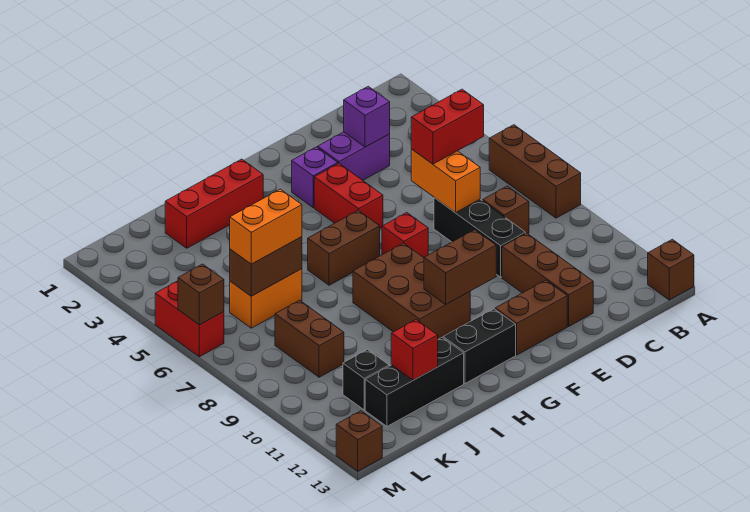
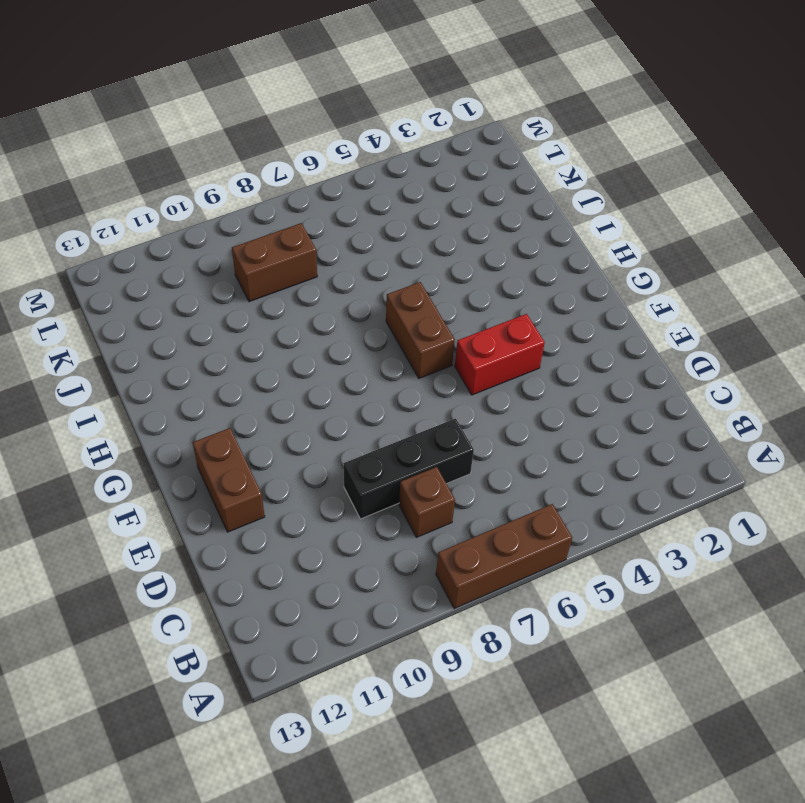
none -> brown 1x1 brick [648,239,694,300]
none -> purple 1x2 brick [318,132,390,180]
none -> brown 1x3 brick [502,233,593,326]

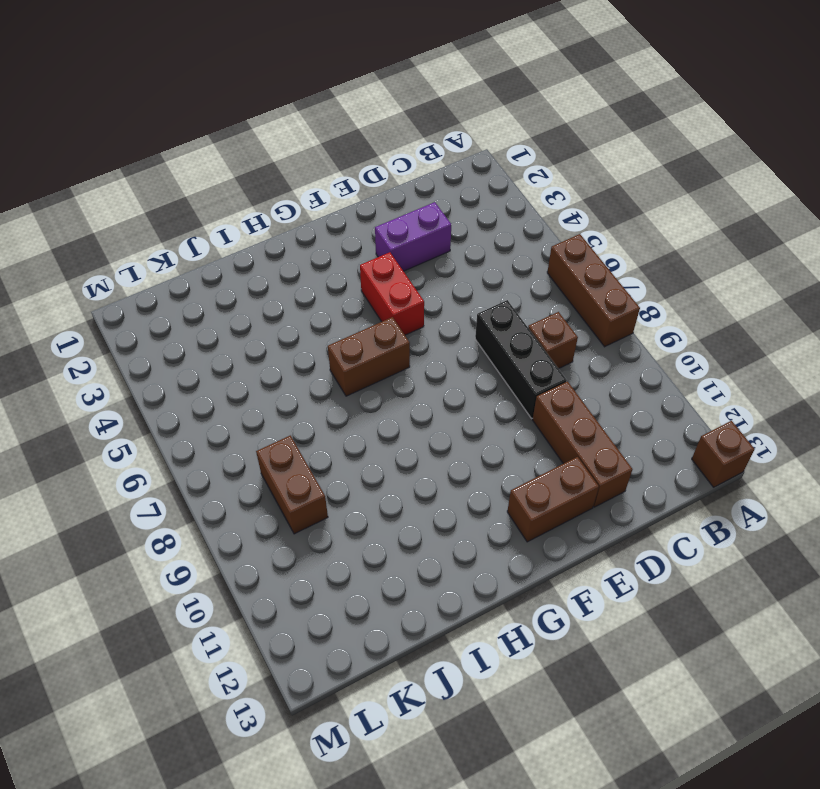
none -> purple 1x1 brick [292,147,338,207]
none -> red 1x1 brick [382,213,428,258]
none -> brown 2x3 brick [353,243,470,339]

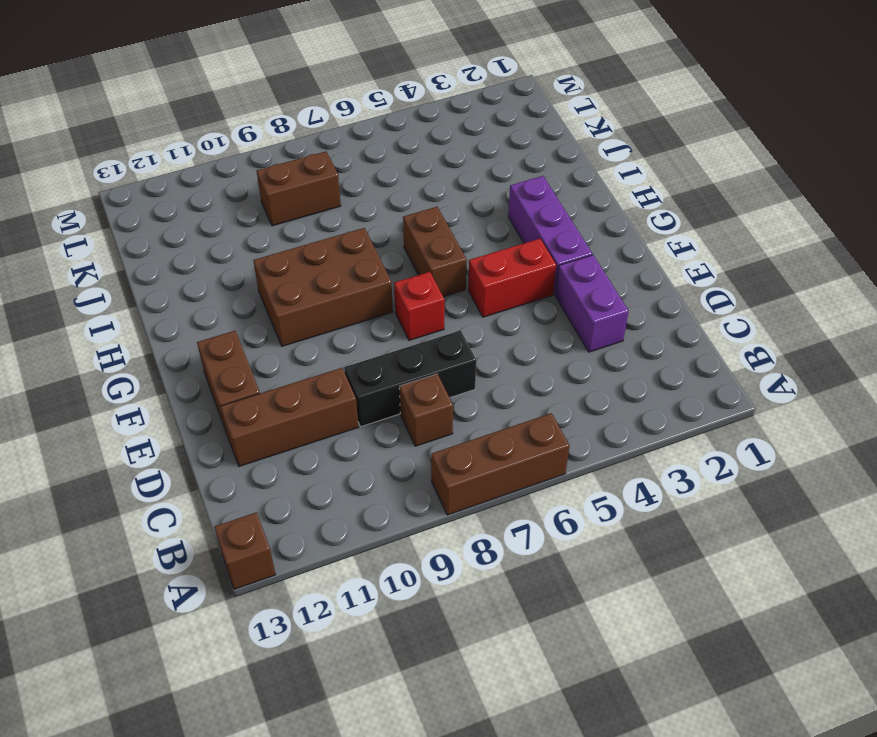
purple 1x3 brick [508,176,592,295] -> purple 1x1 brick [292,147,338,207]
none -> black 1x2 brick [443,309,516,384]
none -> red 1x3 brick [165,159,263,248]
none -> black 1x3 brick [365,337,464,426]

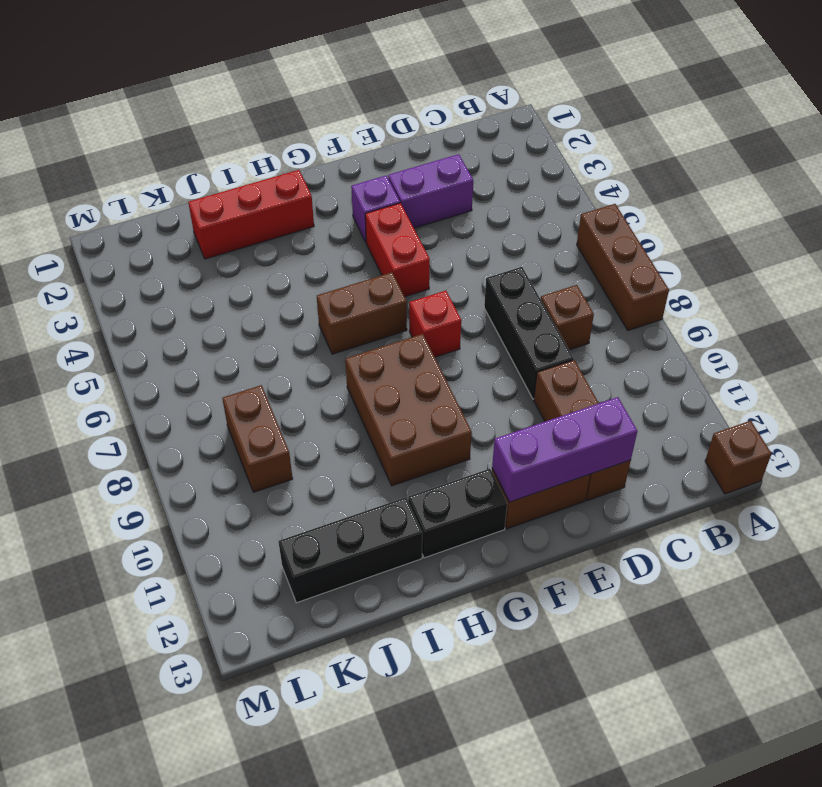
purple 1x3 brick [492,397,637,502] -> none
none -> orange 1x2 brick [230,269,302,328]
none -> black 1x1 brick [343,350,389,410]
none -> red 1x2 brick [155,281,224,357]

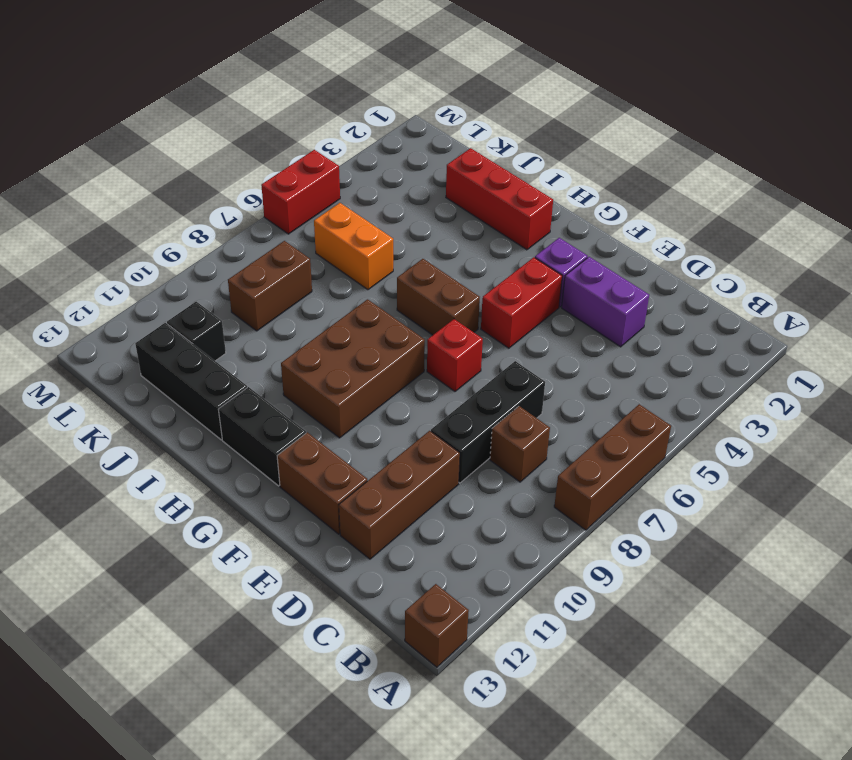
none -> brown 1x1 brick [336,411,382,471]
none -> purple 1x1 brick [344,86,390,147]
none -> orange 1x2 brick [411,149,480,213]

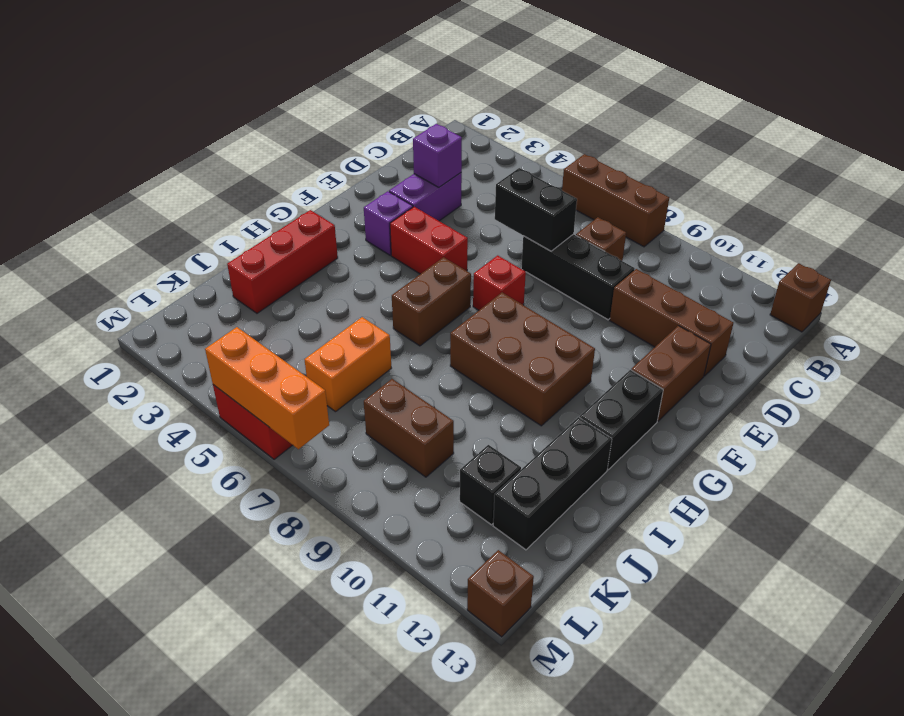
black 1x2 brick [495,168,577,251] -> orange 1x2 brick [411,149,480,213]
orange 1x3 brick [205,327,329,449] -> brown 1x1 brick [178,264,224,325]
none -> brown 1x2 brick [424,230,496,304]
none -> brown 1x2 brick [230,237,302,296]
none -> red 1x1 brick [391,320,438,380]

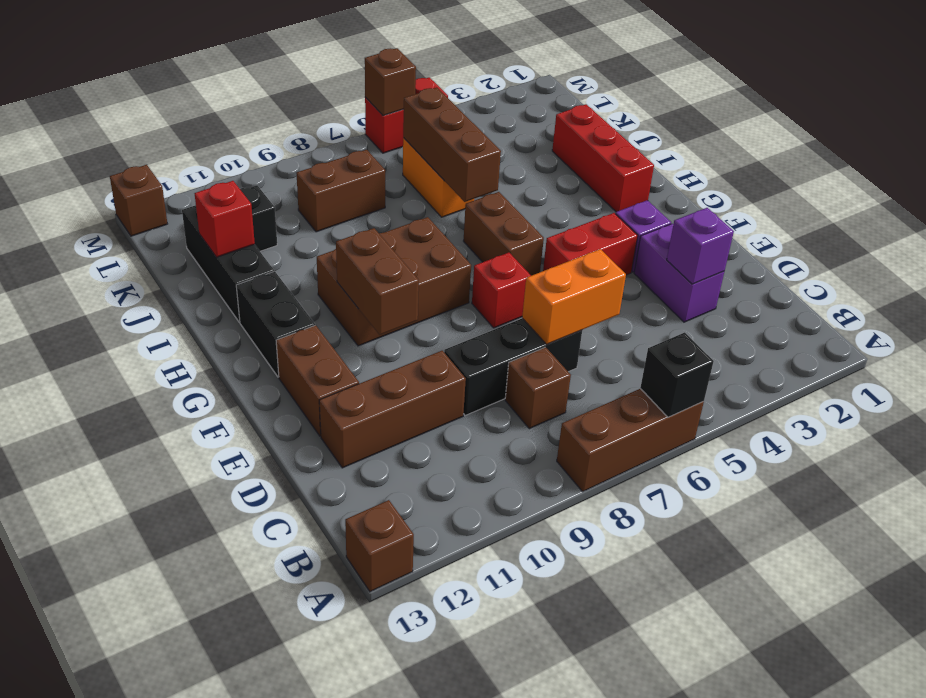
black 1x1 brick [640,332,714,417] -> none
brown 1x3 brick [403,88,501,202] -> brown 1x2 brick [230,237,302,296]
none -> red 1x2 brick [411,89,484,164]
none -> orange 1x2 brick [230,189,302,264]

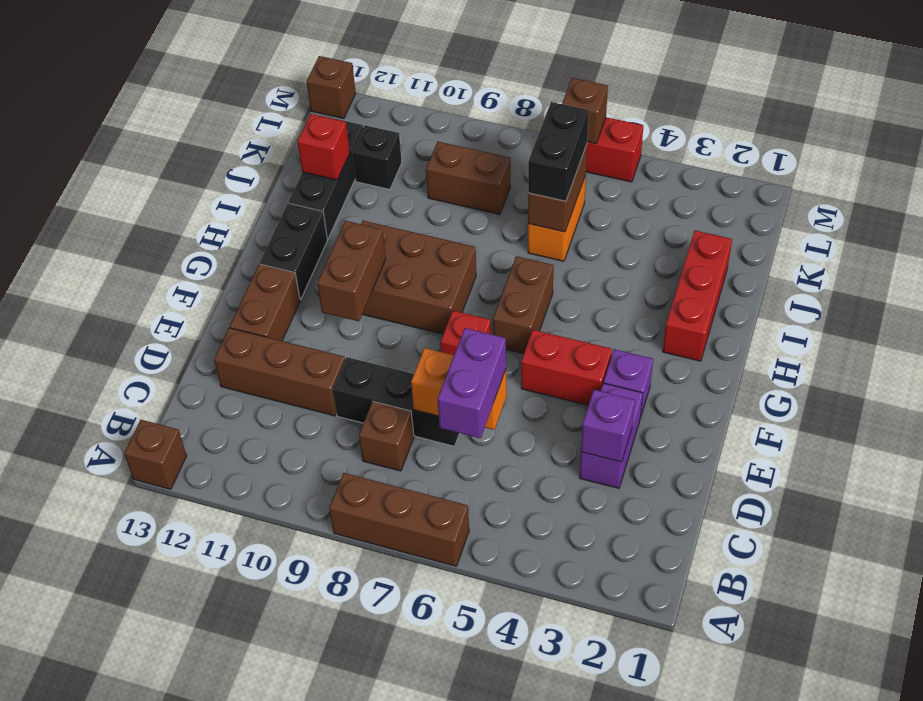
purple 1x2 brick [438,328,506,438] -> red 1x2 brick [411,89,484,164]
black 1x2 brick [528,102,589,201] -> orange 1x2 brick [230,189,302,264]

